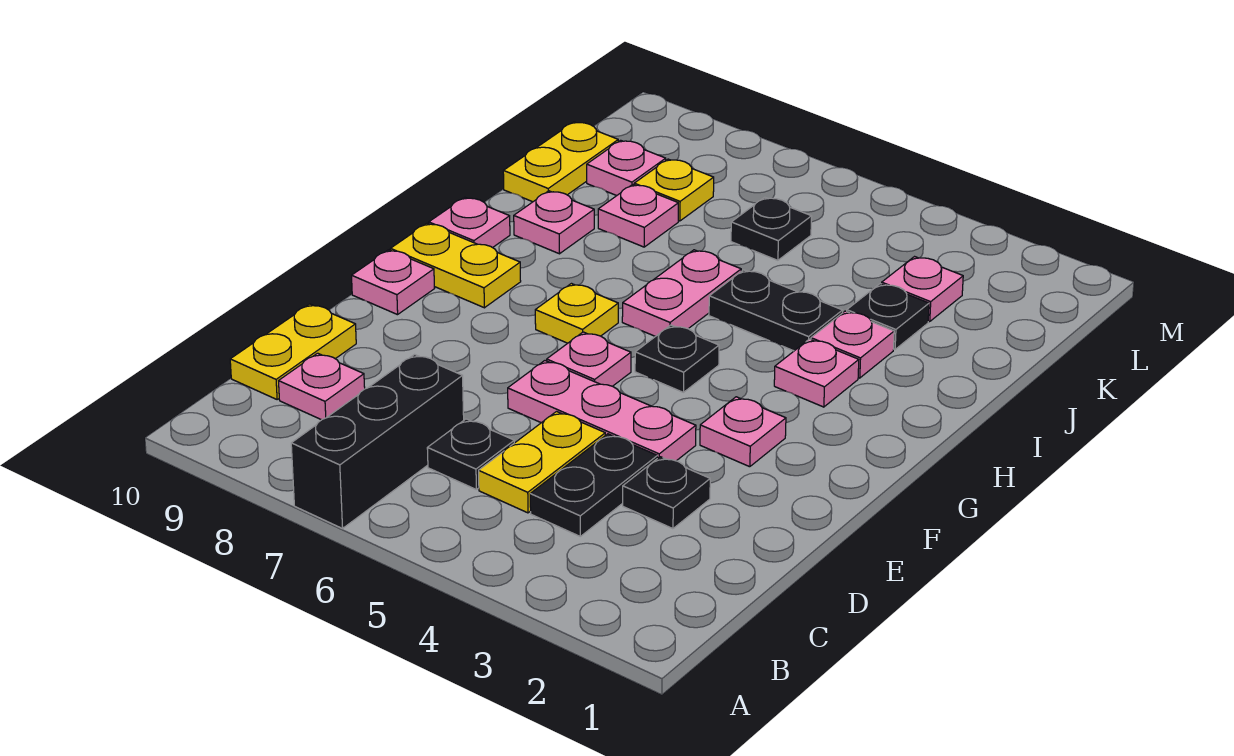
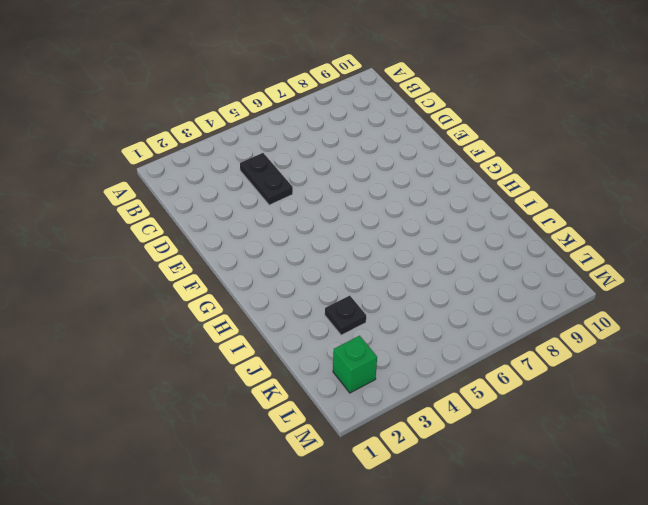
green 1x1 brick [333,336,377,393] -> none
none -> black 1x3 brick [291,355,464,529]
none -> yellow 1x2 plate [479,412,605,513]
none -> black 1x1 plate [427,419,514,489]

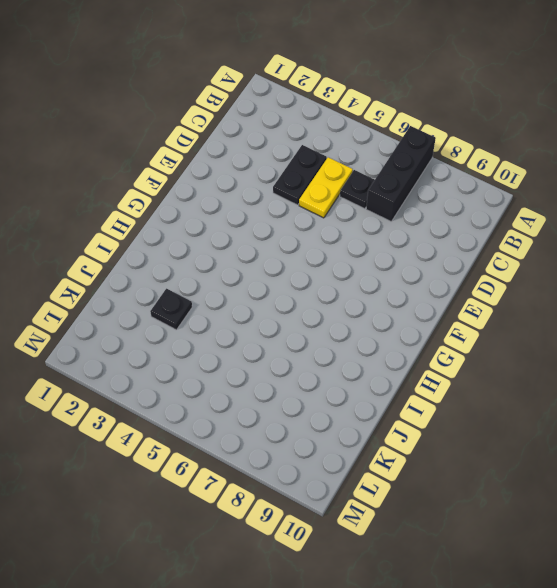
none -> pink 1x1 plate [279,353,365,420]
none -> yellow 1x2 plate [230,304,356,399]
none -> black 1x1 plate [623,457,710,529]

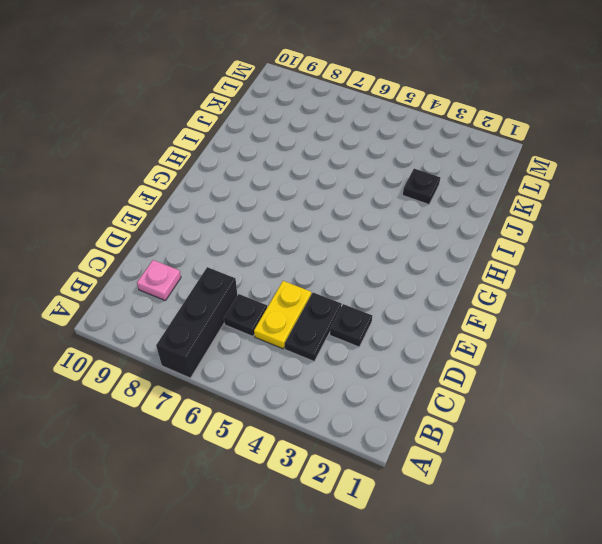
none -> yellow 1x2 plate [230,304,356,399]
none -> pink 1x3 plate [508,361,696,461]
none -> pink 1x1 plate [700,397,786,467]

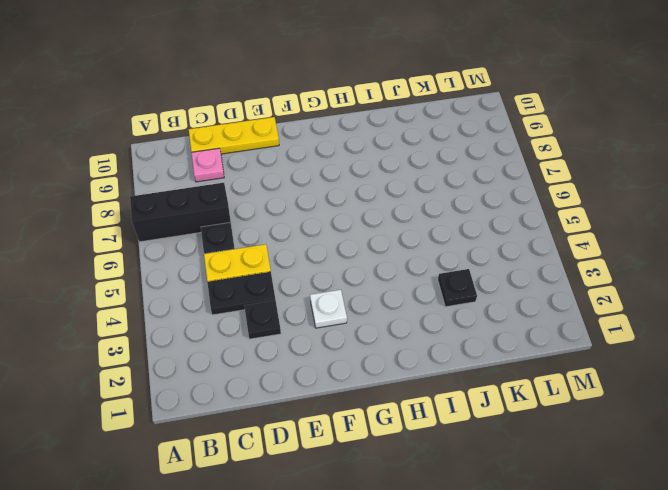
yellow 1x3 plate [189,117,279,154] -> yellow 1x2 plate [230,304,356,399]
white 1x1 plate [310,290,347,328] -> pink 1x1 plate [700,397,786,467]
none -> pink 1x3 plate [508,361,696,461]
none -> pink 1x1 plate [547,332,631,386]
none -> pink 1x1 plate [352,250,435,315]

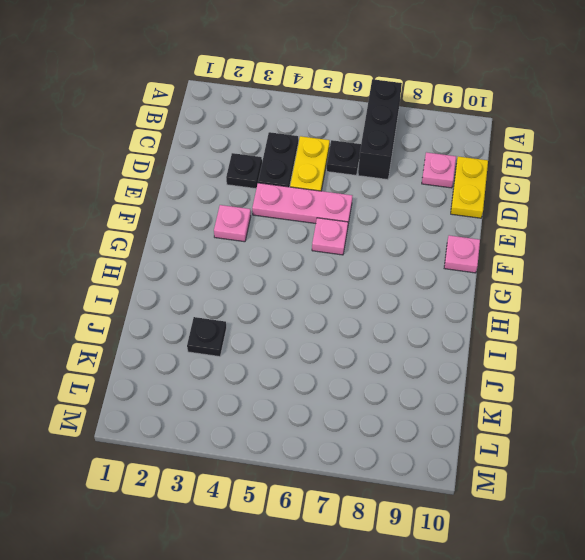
none -> black 1x1 plate [635,325,719,392]
none -> yellow 1x1 plate [535,284,618,343]
none -> yellow 1x2 plate [391,223,521,308]

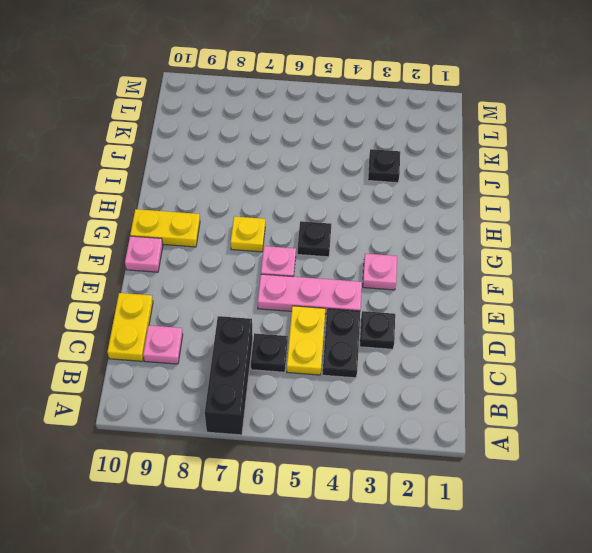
none -> pink 1x1 plate [774,339,859,407]
none -> pink 1x2 plate [622,250,741,337]
none -> pink 1x1 plate [429,197,510,248]

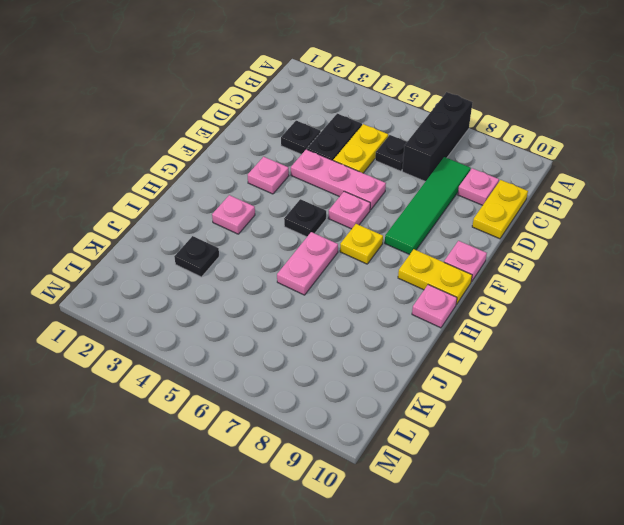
green 1x4 tile [385,157,471,255] -> none
none -> pink 1x1 plate [811,311,894,378]
none -> black 1x2 plate [709,270,843,351]
none -> pink 1x1 plate [514,191,594,254]

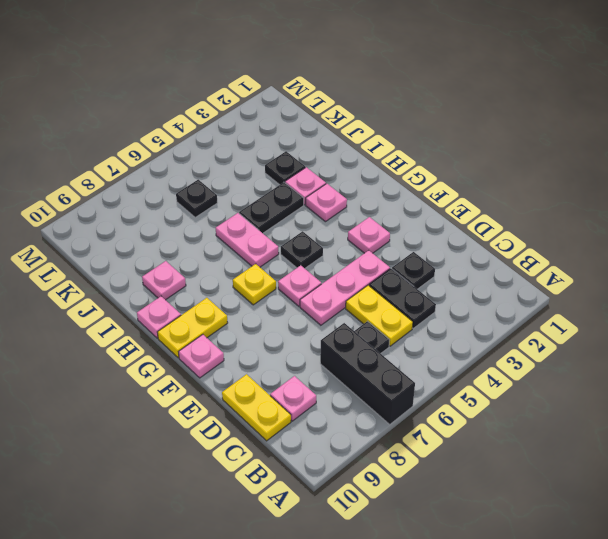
none -> pink 1x1 plate [598,184,678,247]
none -> yellow 1x2 plate [503,122,618,202]
none -> pink 1x1 plate [882,257,963,321]

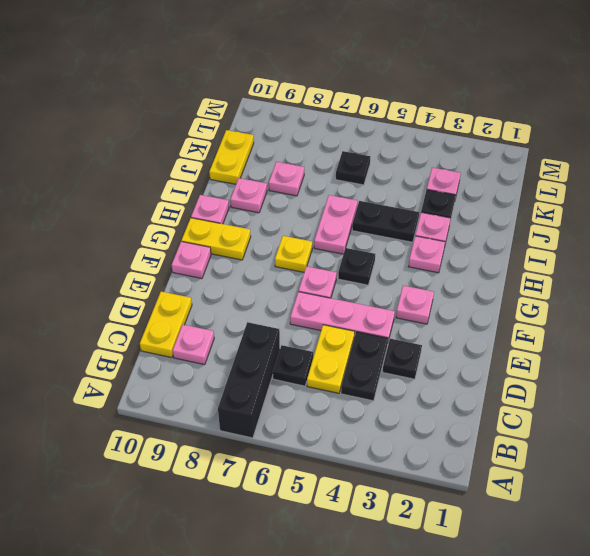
none -> yellow 1x1 plate [634,159,714,221]
none -> pink 1x1 plate [587,140,666,196]

